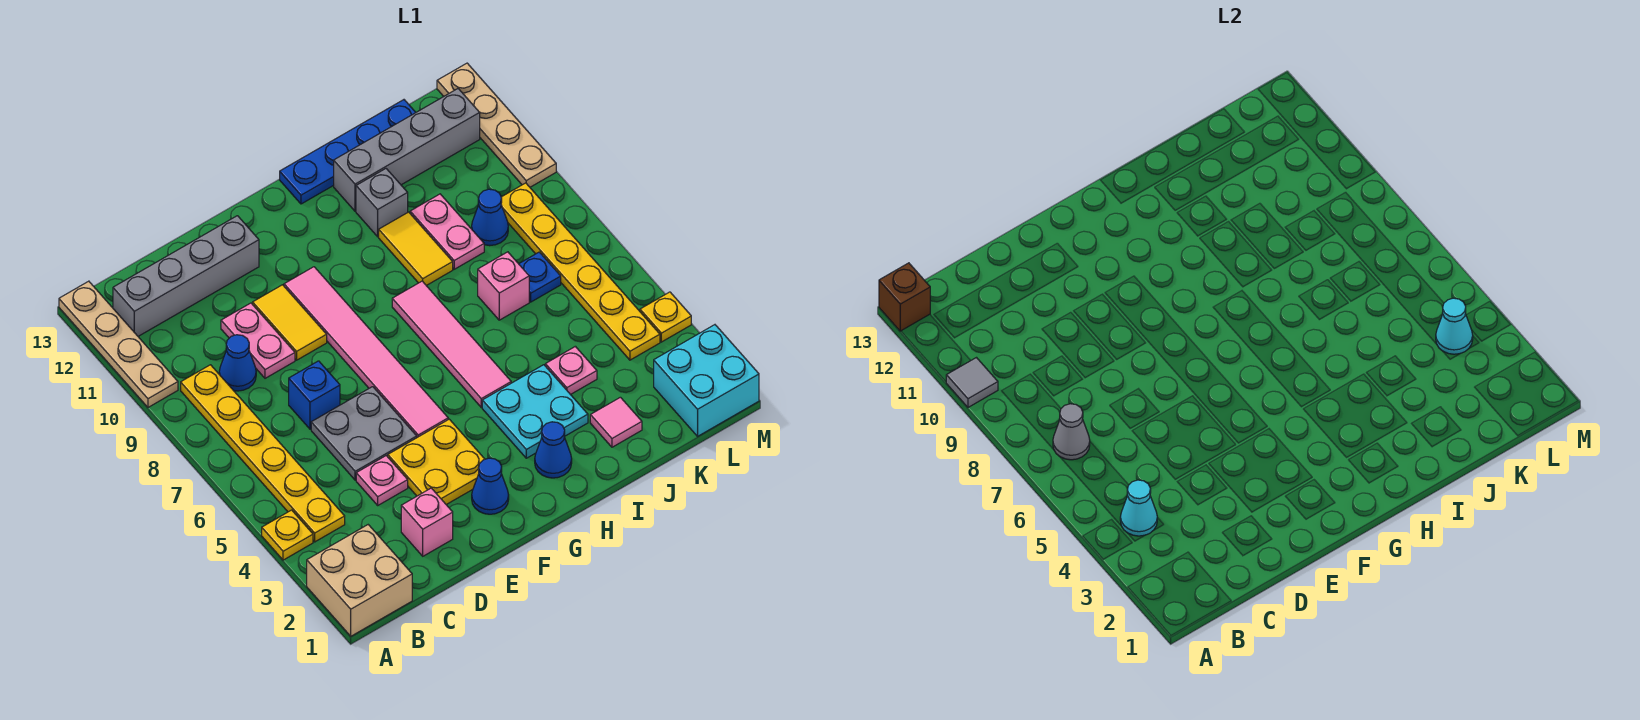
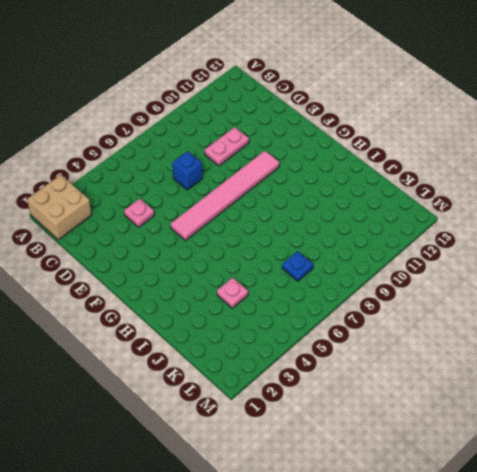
none -> yellow 1x1 plate [262,510,313,560]
none -> tan 1x4 plate [59,281,178,407]
none -> yellow 1x6 plate [181,365,345,542]
none -> grey 1x4 brick [113,216,259,336]

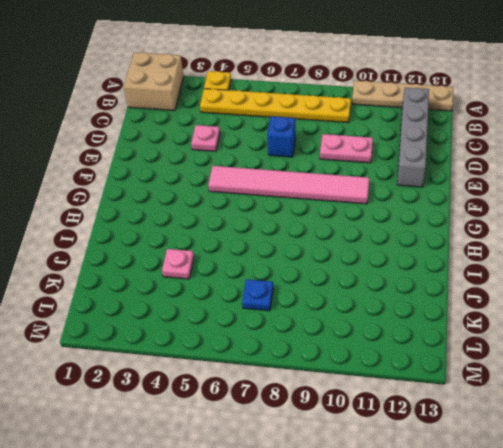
none -> blue 1x1 cone [219,335,256,391]
none -> pink 1x1 brick [401,488,453,556]
none -> grey 2x2 plate [311,387,417,480]
none -> yellow 2x2 plate [388,419,485,505]

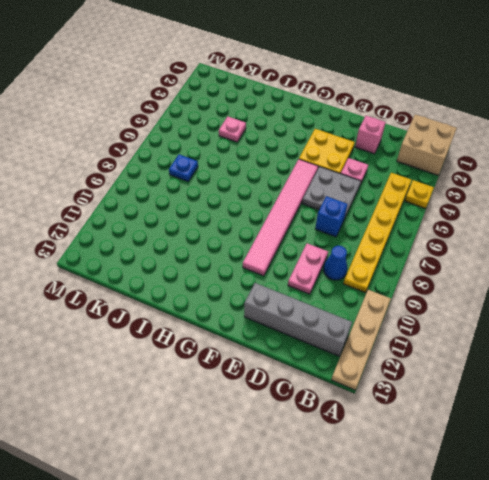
none -> yellow 1x2 tile [253,285,327,360]
none -> blue 1x1 cone [472,458,509,514]
none -> blue 1x1 cone [535,422,572,478]
none -> cyan 2x2 plate [482,365,588,458]

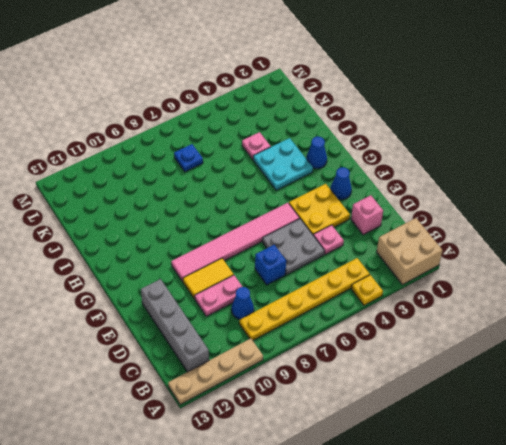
none -> pink 1x4 tile [392,281,511,407]
none -> blue 1x4 plate [280,100,416,204]
none -> yellow 1x2 tile [379,212,453,286]
none -> grey 1x1 brick [356,169,408,237]

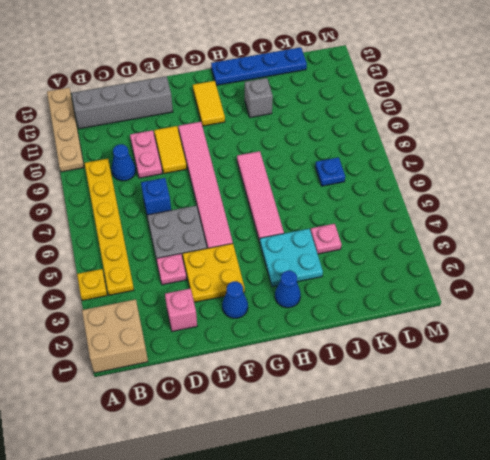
yellow 1x2 tile [193,81,225,126] -> yellow 1x2 tile moved to [379,212,453,286]
none -> grey 1x4 brick [334,89,480,211]
none -> pink 1x1 tile [590,397,642,447]
none -> pink 1x1 brick [478,252,529,320]
none -> pink 1x2 plate [410,194,484,269]

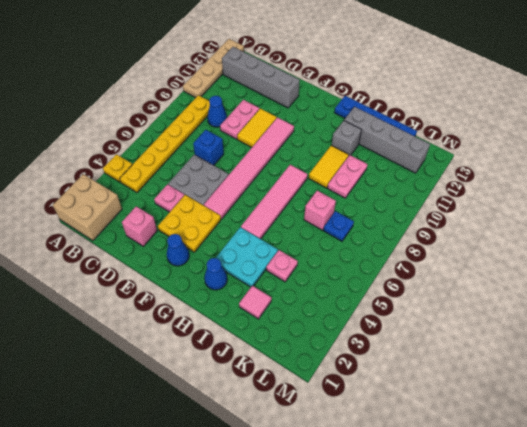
none -> blue 1x1 cone [472,189,508,246]
none -> cyan 2x2 brick [654,325,759,436]
none -> yellow 1x6 plate [501,183,660,360]
none -> yellow 1x1 plate [640,292,691,342]

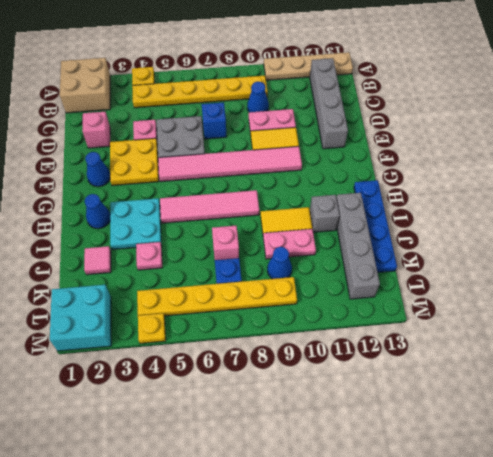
none -> tan 1x4 plate [437,63,556,187]
none -> grey 1x1 tile [946,358,998,407]
none -> brown 1x1 brick [879,263,930,331]
none -> cyan 1x1 cone [1120,480,1157,536]

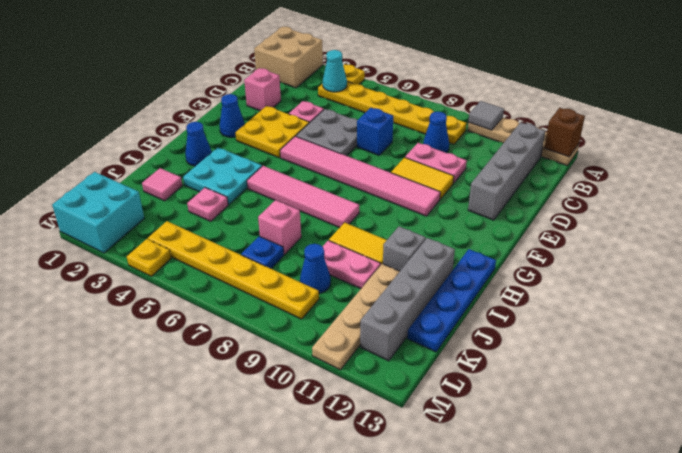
tan 1x4 plate [312,264,400,370] -> tan 1x4 plate turned to [437,63,556,187]
none -> grey 1x1 cone [1053,404,1090,460]
none -> cyan 1x1 cone [1436,298,1473,354]

